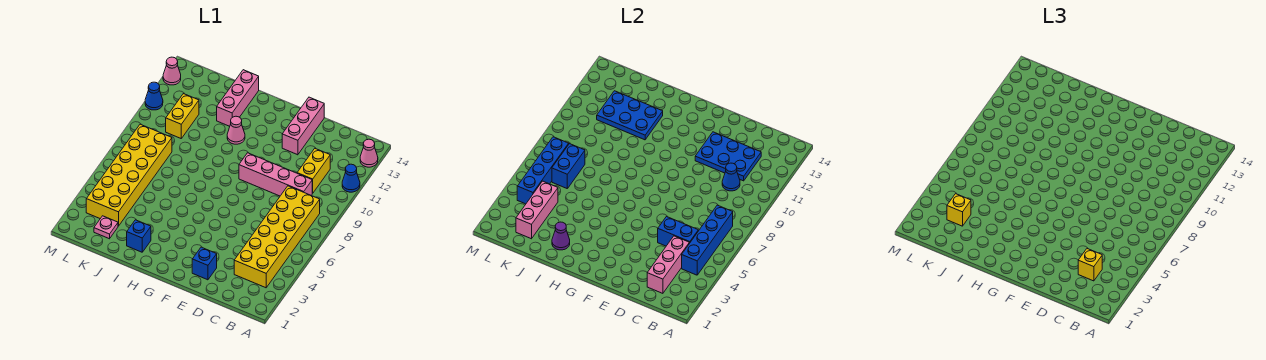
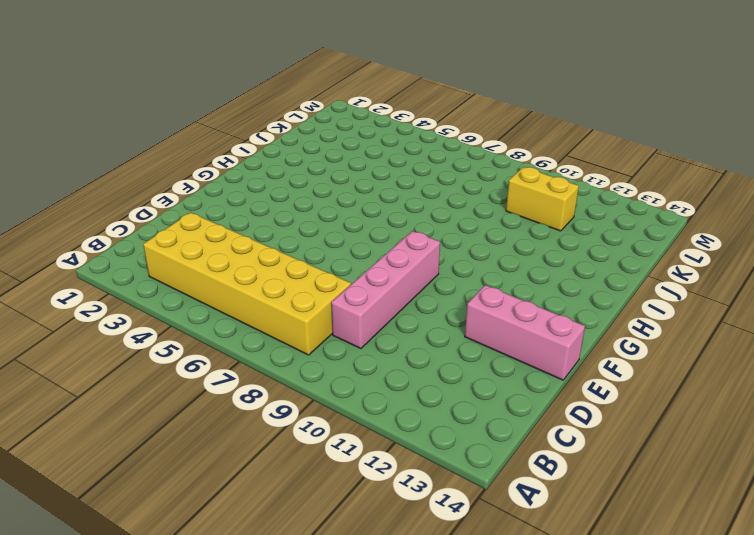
none -> blue 1x1 cone [342,164,360,192]
none -> pink 1x1 cone [360,139,378,167]
none -> yellow 1x2 brick [297,148,330,193]

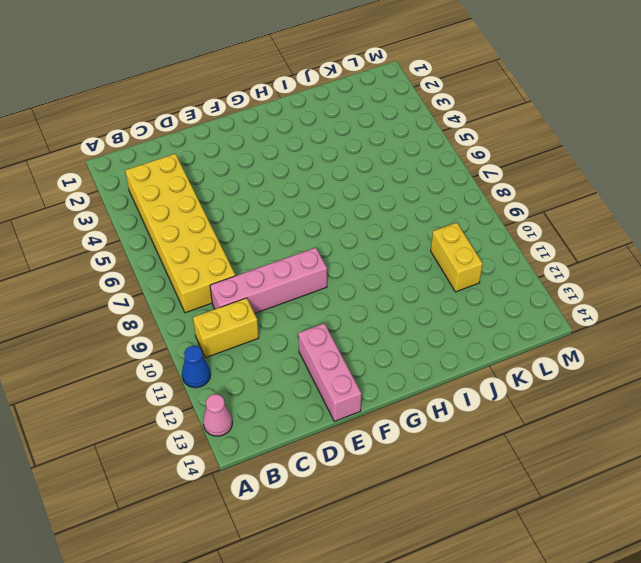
yellow 1x2 brick [193,298,259,358] -> yellow 1x2 brick turned to [297,148,330,193]
none -> blue 1x1 brick [192,247,217,280]
none -> pink 1x1 cone [227,116,245,144]
none -> blue 1x1 brick [127,220,151,252]

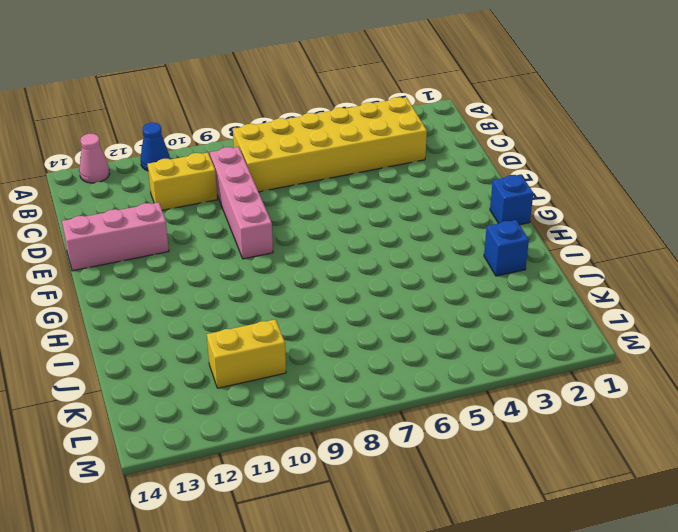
blue 1x1 brick [490,175,533,225] -> blue 1x1 brick moved to [192,247,217,280]
none -> pink 1x1 cone [227,116,245,144]
none -> pink 1x3 brick [217,70,259,126]
none -> pink 1x1 plate [94,216,118,239]

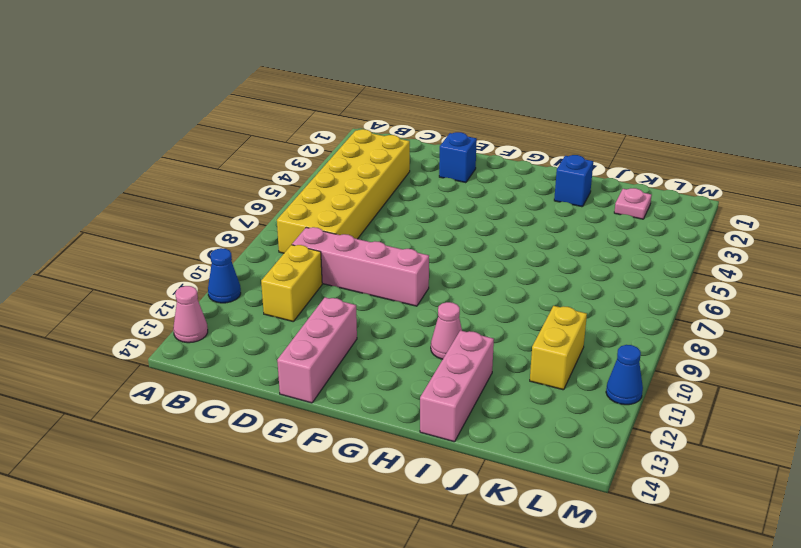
none -> yellow 2x6 brick [86,124,172,226]
none -> pink 1x1 cone [163,57,181,85]
none -> blue 1x4 brick [682,205,733,275]

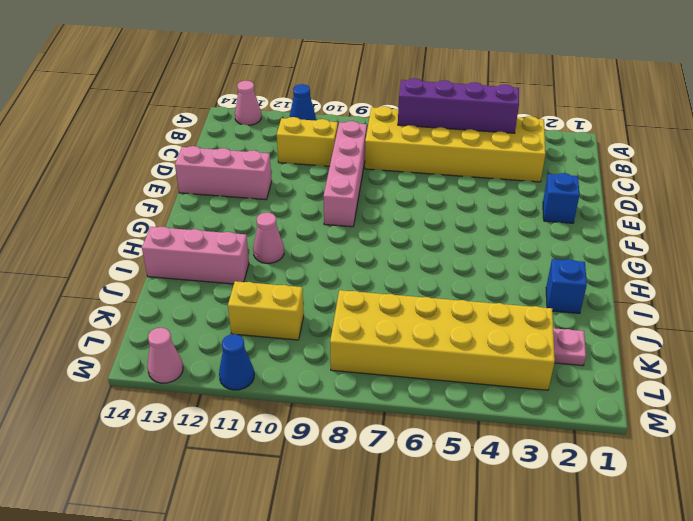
purple 1x4 brick [398,78,519,133] -> blue 1x4 brick [682,205,733,275]
none -> pink 1x3 brick [647,236,689,293]
none -> blue 1x2 brick [658,217,698,246]
none -> blue 1x1 cone [722,163,740,191]

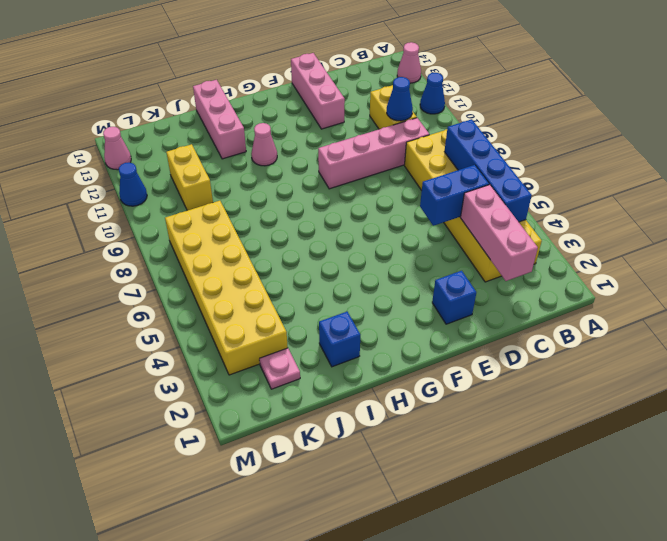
none -> blue 2x3 plate [695,132,761,181]
none -> purple 1x1 cone [552,222,570,250]
none -> blue 2x3 plate [597,91,663,140]

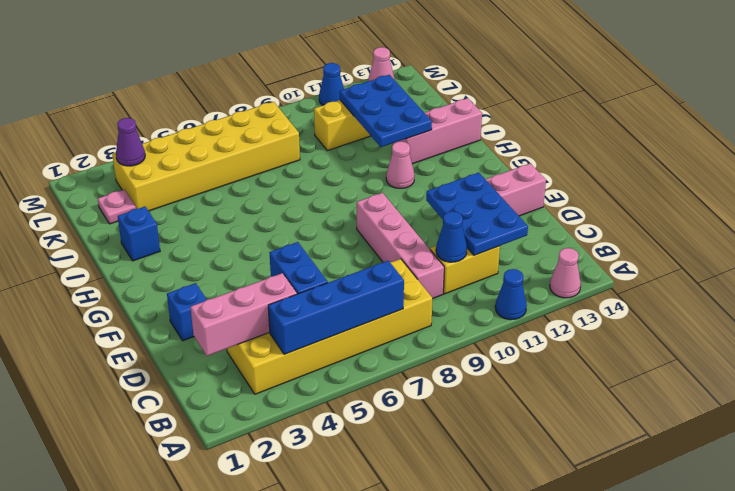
purple 1x1 cone [116,118,145,166] -> purple 1x1 cone moved to [552,222,570,250]
none -> pink 1x3 brick [516,181,558,239]
none -> blue 1x2 brick [552,144,585,188]
none -> blue 1x4 brick [517,137,569,204]

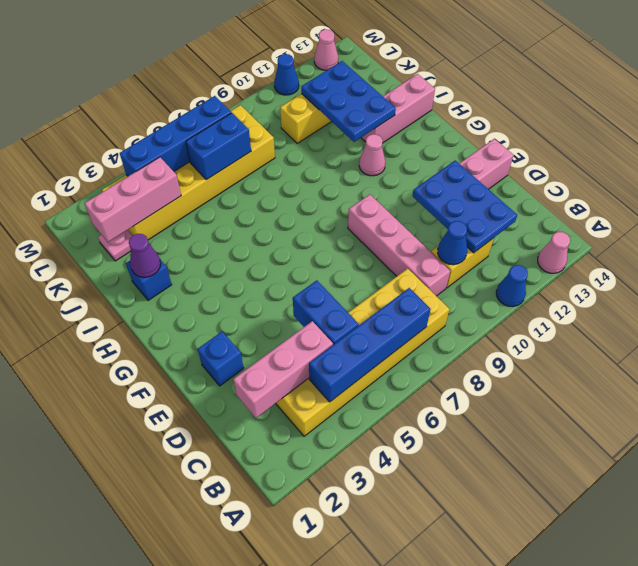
none -> yellow 1x1 brick [1078,249,1102,281]
none -> yellow 1x1 brick [947,194,971,226]

